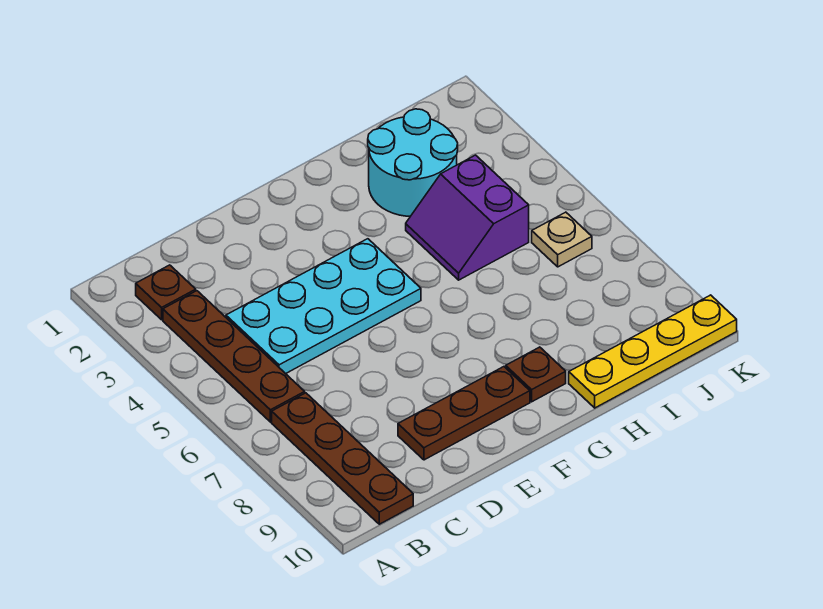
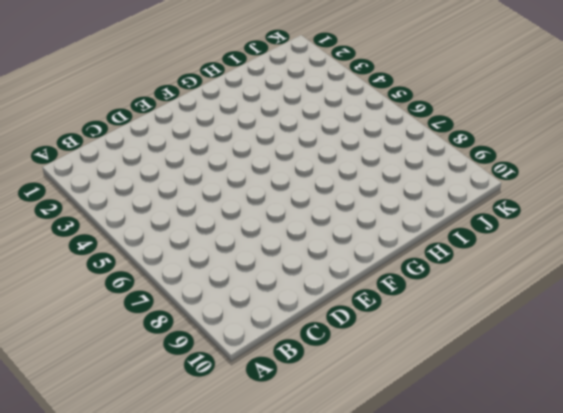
none -> brown 1x1 plate [136,265,196,320]
none -> brown 1x4 plate [163,291,305,422]

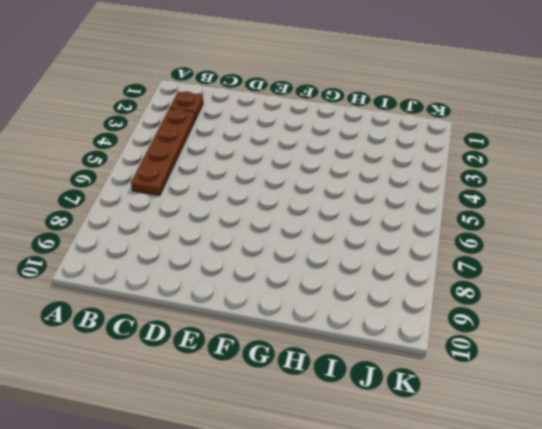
none -> brown 1x4 plate [272,393,413,524]
none -> cyan 2x4 plate [226,239,421,374]

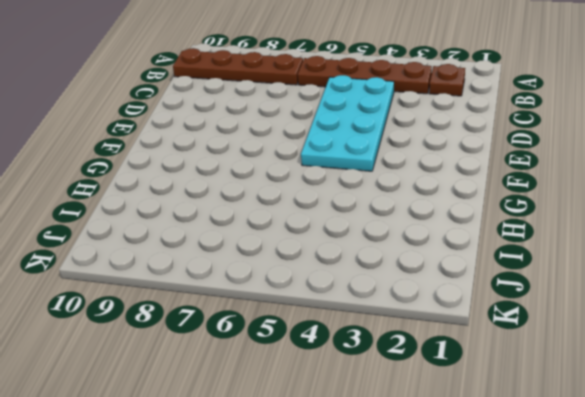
none -> brown 1x3 plate [398,367,530,460]
none -> brown 1x1 plate [506,347,566,402]

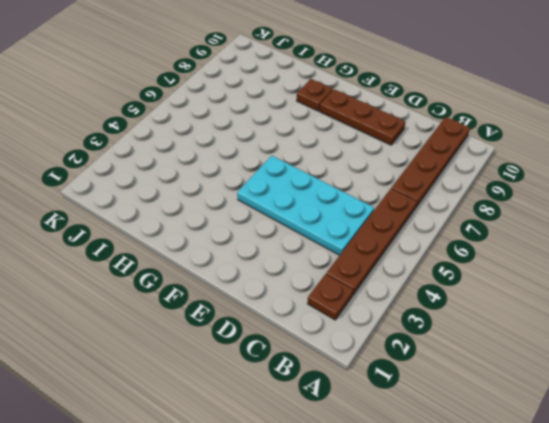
none -> cyan 2x2 round brick [368,109,458,216]
none -> purple 2x2 slope [406,155,529,280]

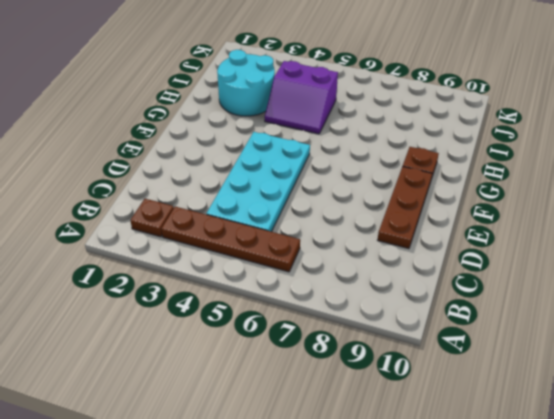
none -> brown 1x4 plate [272,393,413,524]
none -> yellow 1x4 plate [569,295,737,408]

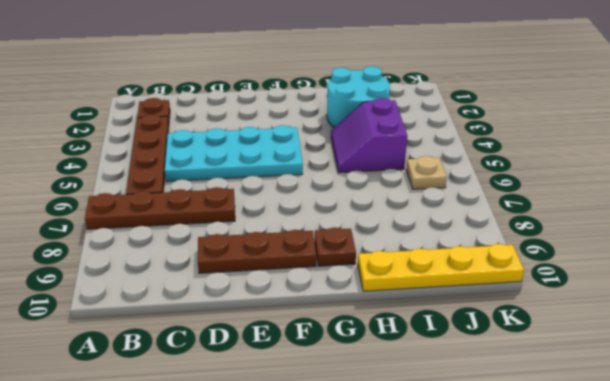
brown 1x4 plate [85,187,235,229] -> brown 1x4 plate turned to [272,393,413,524]

